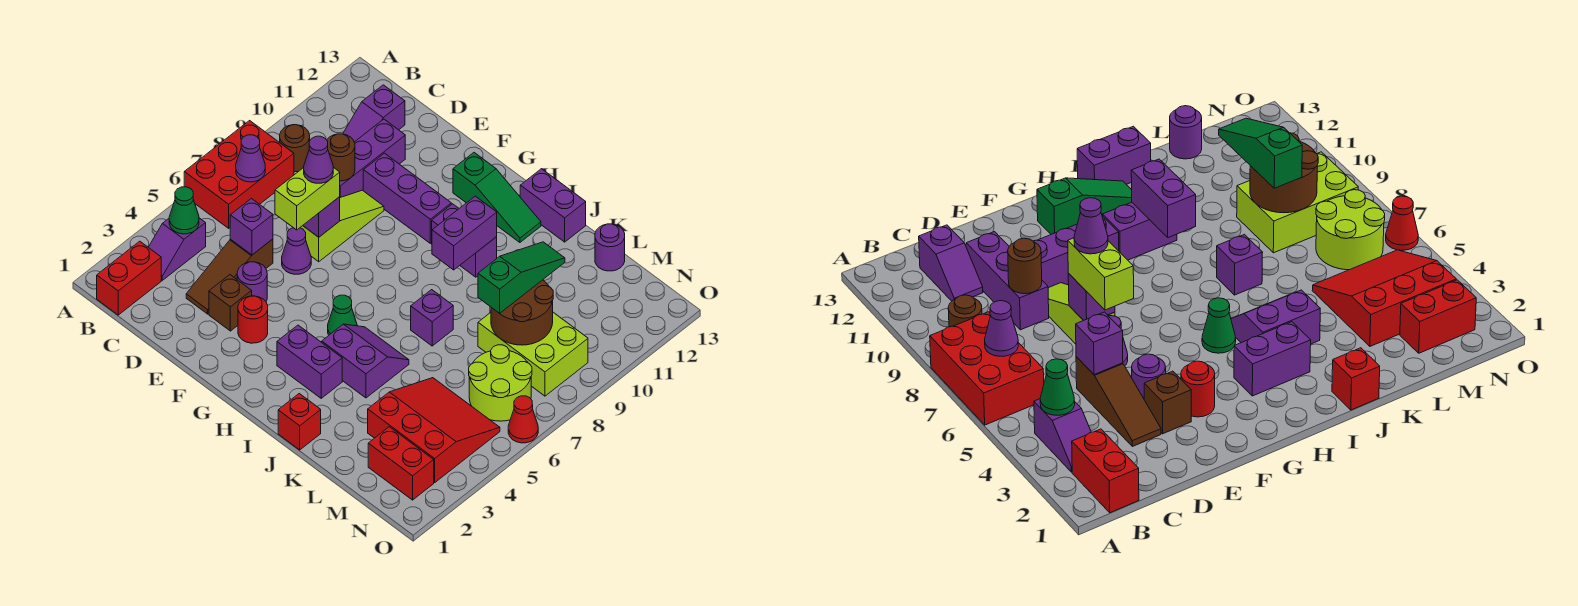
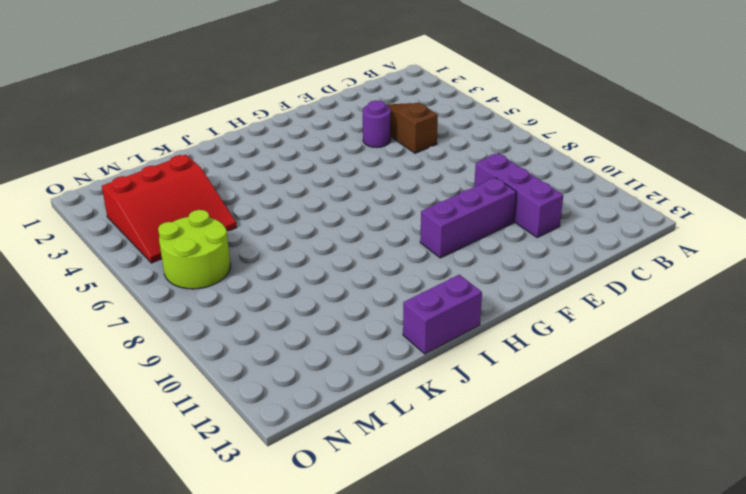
none -> red 2x3 brick [184,121,294,228]
none -> red 1x2 brick [97,241,161,315]
none -> purple 1x2 slope [148,218,206,280]
none -> brown 1x1 round brick [280,125,310,172]

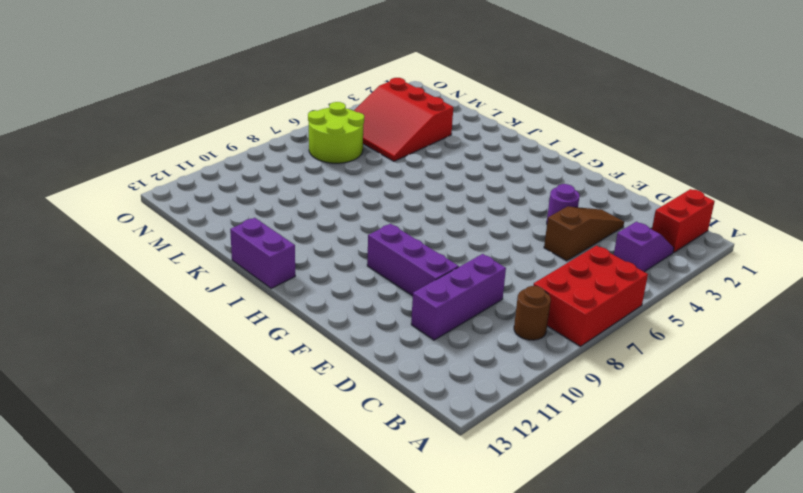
none -> purple 1x2 slope [343,85,405,142]
none -> brown 1x1 brick [209,275,252,331]
none -> purple 1x1 cone [282,228,311,274]
none -> lime 1x3 slope [300,190,384,262]

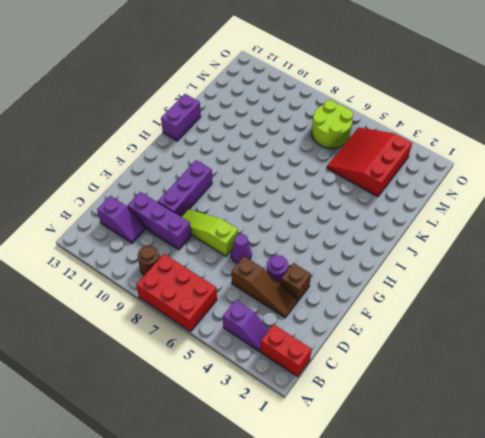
none -> red 1x1 round brick [238,296,268,343]
none -> green 1x3 slope [453,153,541,242]
none -> purple 1x2 brick [277,325,342,398]
none -> green 1x1 cone [328,295,357,335]

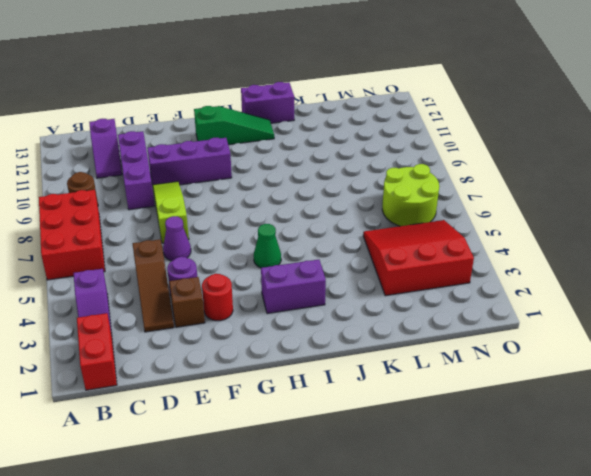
none -> purple 1x2 brick [432,204,497,277]
none -> purple 2x2 slope [322,324,409,398]
none -> red 1x1 brick [278,394,321,450]
none -> purple 1x1 brick [411,290,453,346]

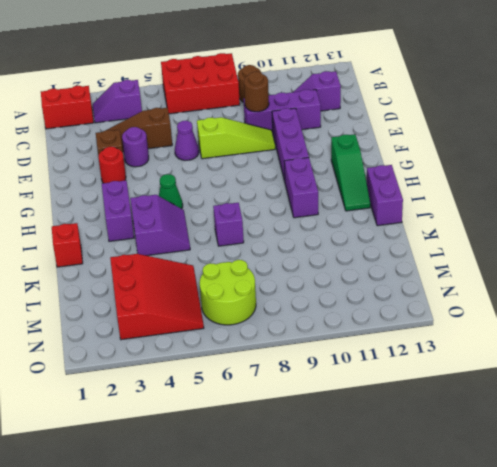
none -> lime 2x3 brick [478,312,588,396]
none -> purple 1x1 round brick [595,224,625,271]
none -> red 1x2 brick [368,427,434,500]
none -> red 1x1 cone [508,396,538,443]

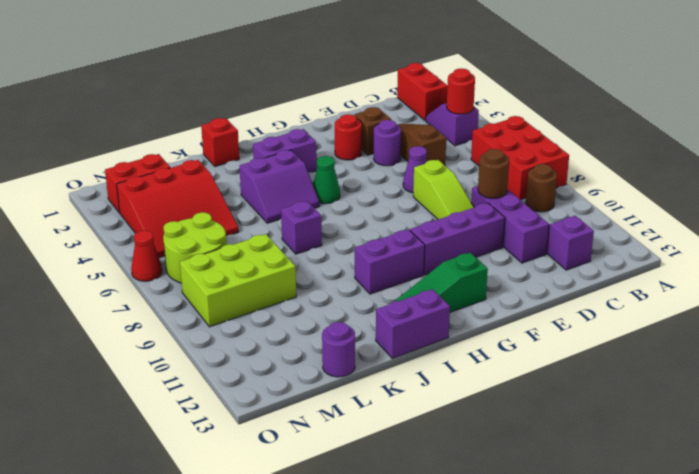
red 1x1 round brick [447,69,475,114] -> green 1x1 cone [169,187,199,234]
none -> purple 1x1 cone [236,135,265,182]
none -> purple 1x1 brick [230,199,273,255]
none -> purple 1x1 brick [303,197,340,237]
none -> purple 1x2 brick [432,196,497,270]

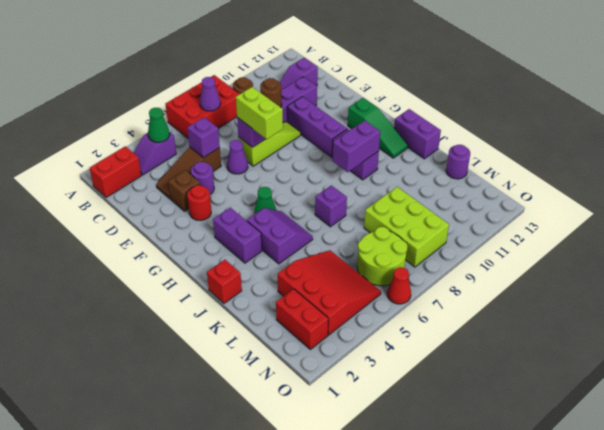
lime 1x2 brick [236,87,283,139] -> lime 1x2 brick turned to [275,167,340,230]
none -> brown 2x2 round brick [491,280,553,345]
none -> green 1x3 slope [478,242,565,313]
none -> purple 1x1 cone [304,136,333,183]

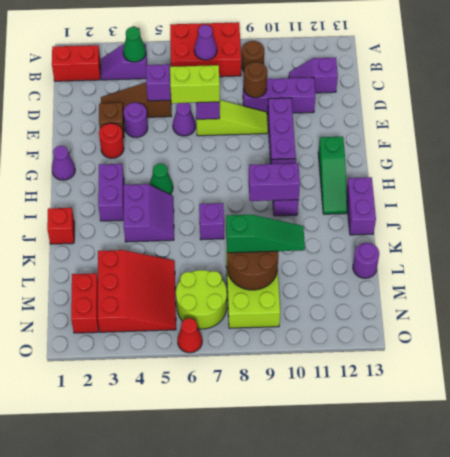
purple 1x1 cone [52,146,75,180] -> purple 1x1 cone moved to [304,136,333,183]

